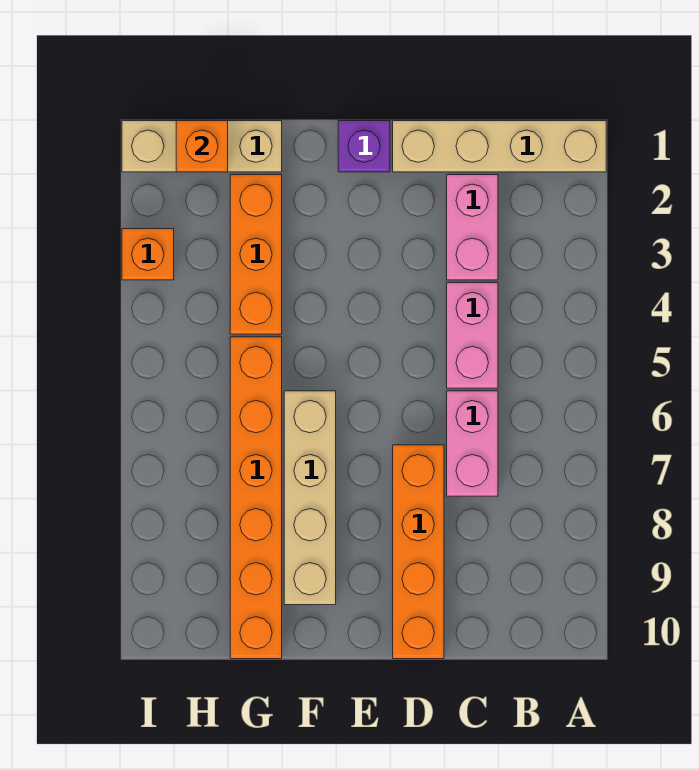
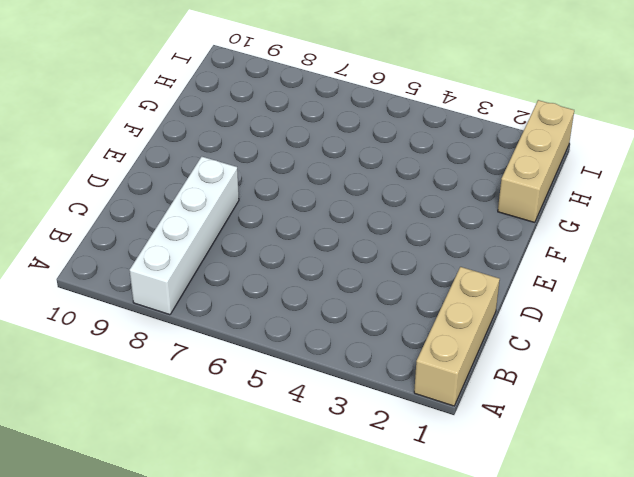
tan 1x3 brick [414,267,500,406] -> tan 1x4 brick [393,121,606,172]
white 1x4 brick [130,157,239,315] -> orange 1x4 brick [393,445,444,659]
none -> pink 1x2 brick [447,175,498,280]
none -> pink 1x2 brick [447,283,498,388]
none -> pink 1x2 brick [447,391,498,496]

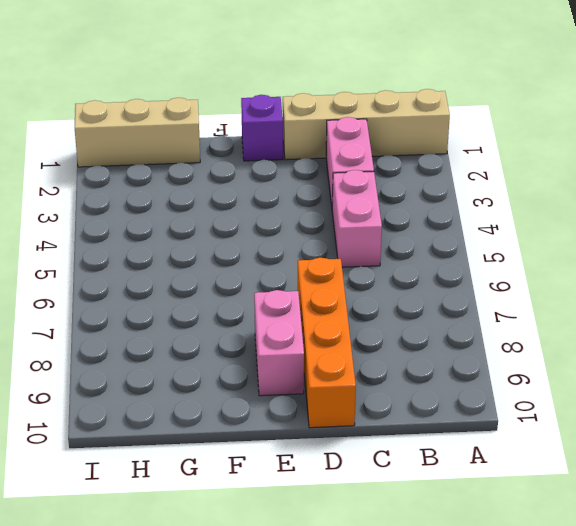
pink 1x2 brick [254,290,304,396] -> pink 1x2 brick moved to [447,391,498,496]
none -> tan 1x4 brick [284,391,336,605]
none -> orange 1x3 brick [230,175,282,334]
none -> orange 1x6 brick [230,337,282,659]

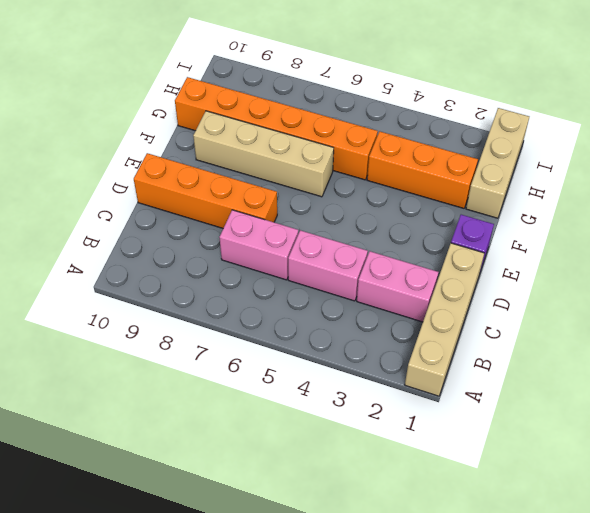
none -> orange 1x1 brick [122,229,174,280]
none -> orange 1x1 brick [176,121,228,172]

